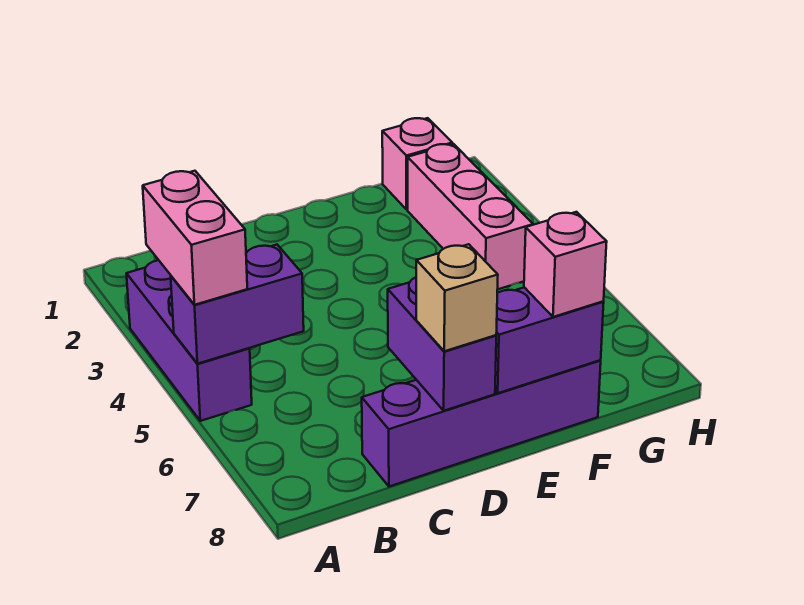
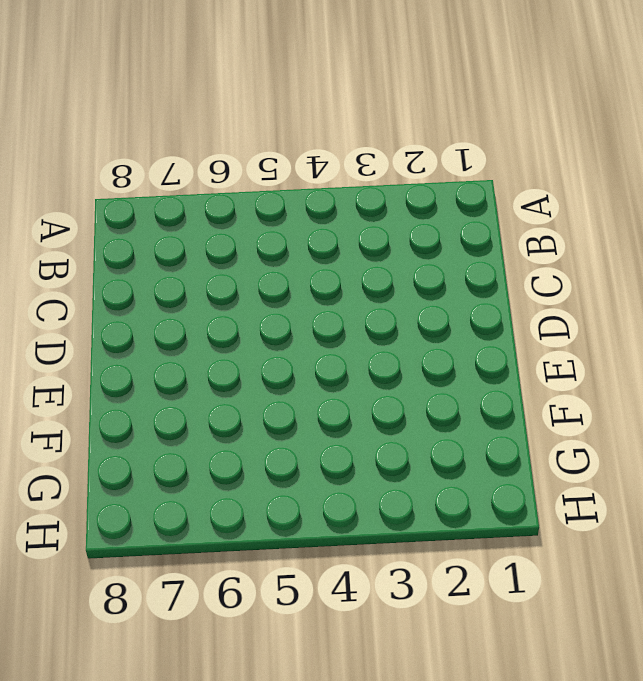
none -> purple 1x3 brick [126,260,252,421]
none -> purple 1x4 brick [362,360,601,487]

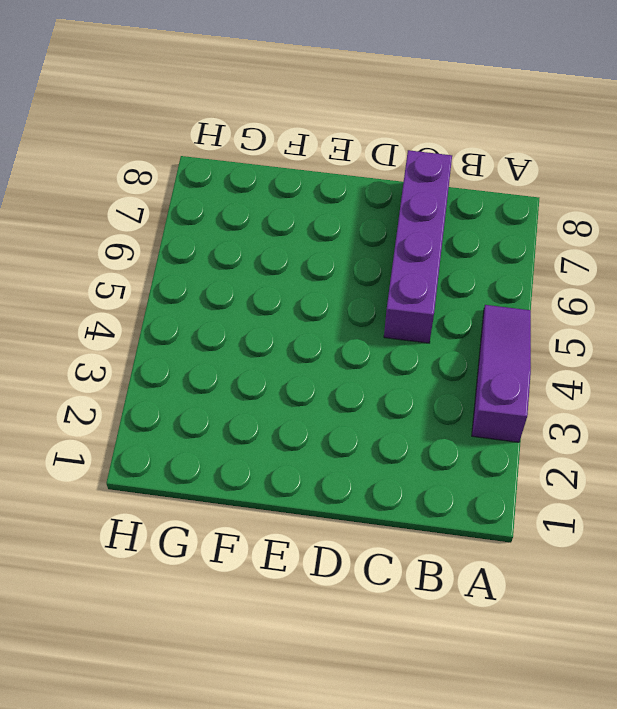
purple 1x3 slope [472,305,531,442] -> purple 1x3 brick [126,260,252,421]
purple 1x4 brick [384,150,452,343] -> purple 1x4 brick turned to [362,360,601,487]
none -> pink 1x1 brick [382,118,452,210]
none -> pink 1x3 brick [408,144,533,289]

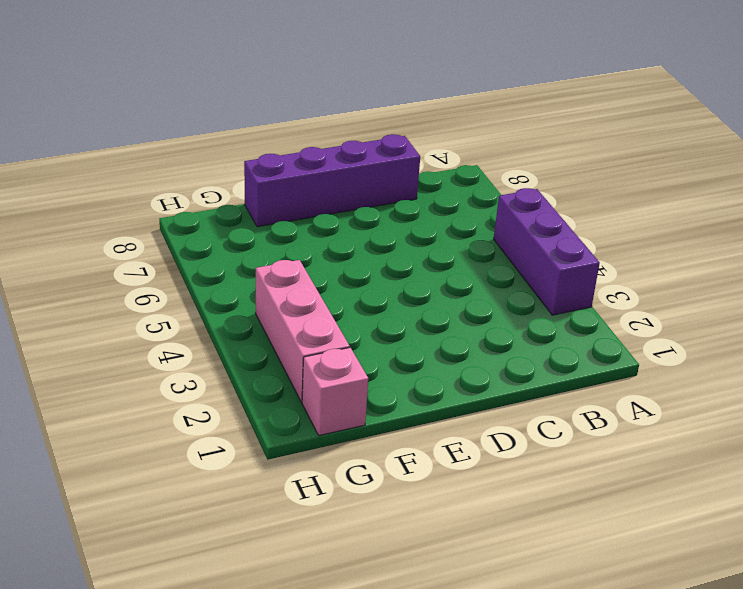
none -> purple 1x2 brick [171,245,304,364]
none -> purple 1x2 brick [388,277,496,411]

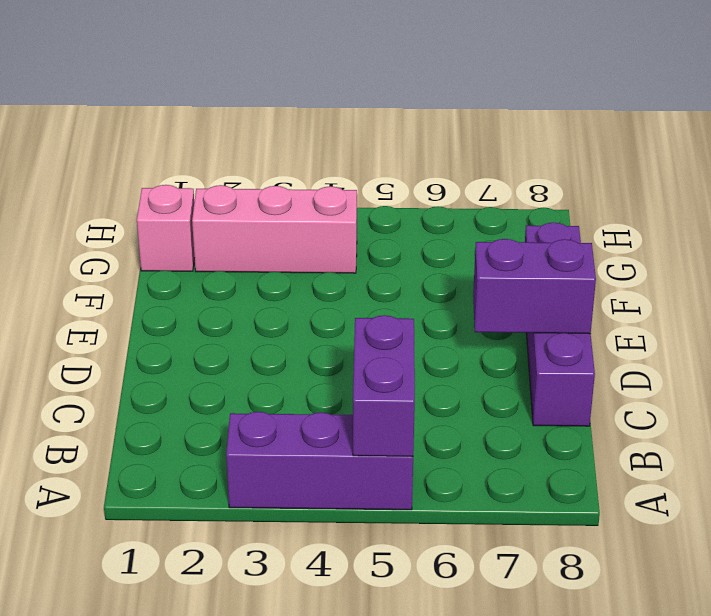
none -> purple 1x2 brick [495,287,604,393]
none -> pink 1x2 brick [143,171,247,305]

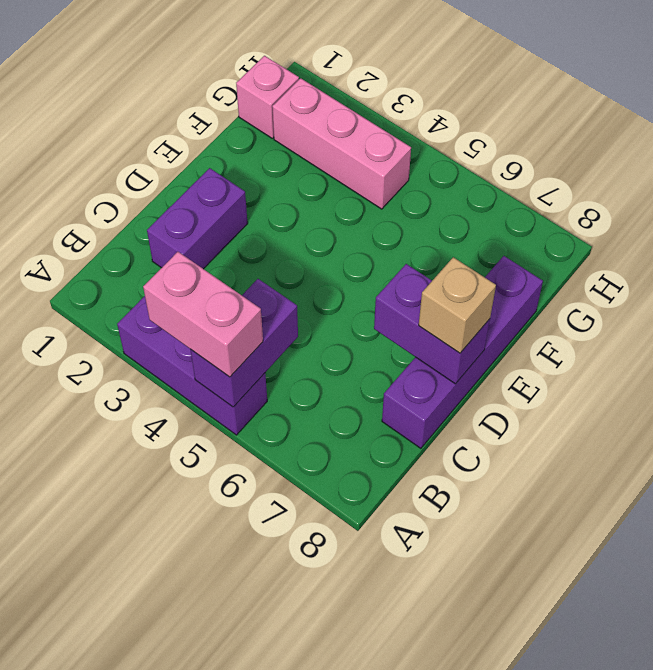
purple 1x2 brick [147,168,248,269] -> purple 1x2 brick moved to [495,287,604,393]
none -> pink 1x1 brick [524,212,607,317]

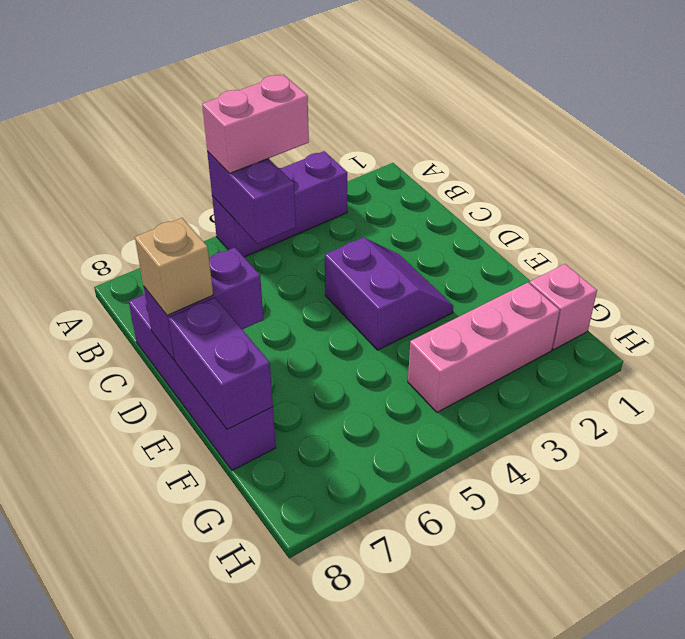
purple 2x2 slope [325,237,453,350] -> none
none -> pink 1x1 brick [524,212,607,317]

